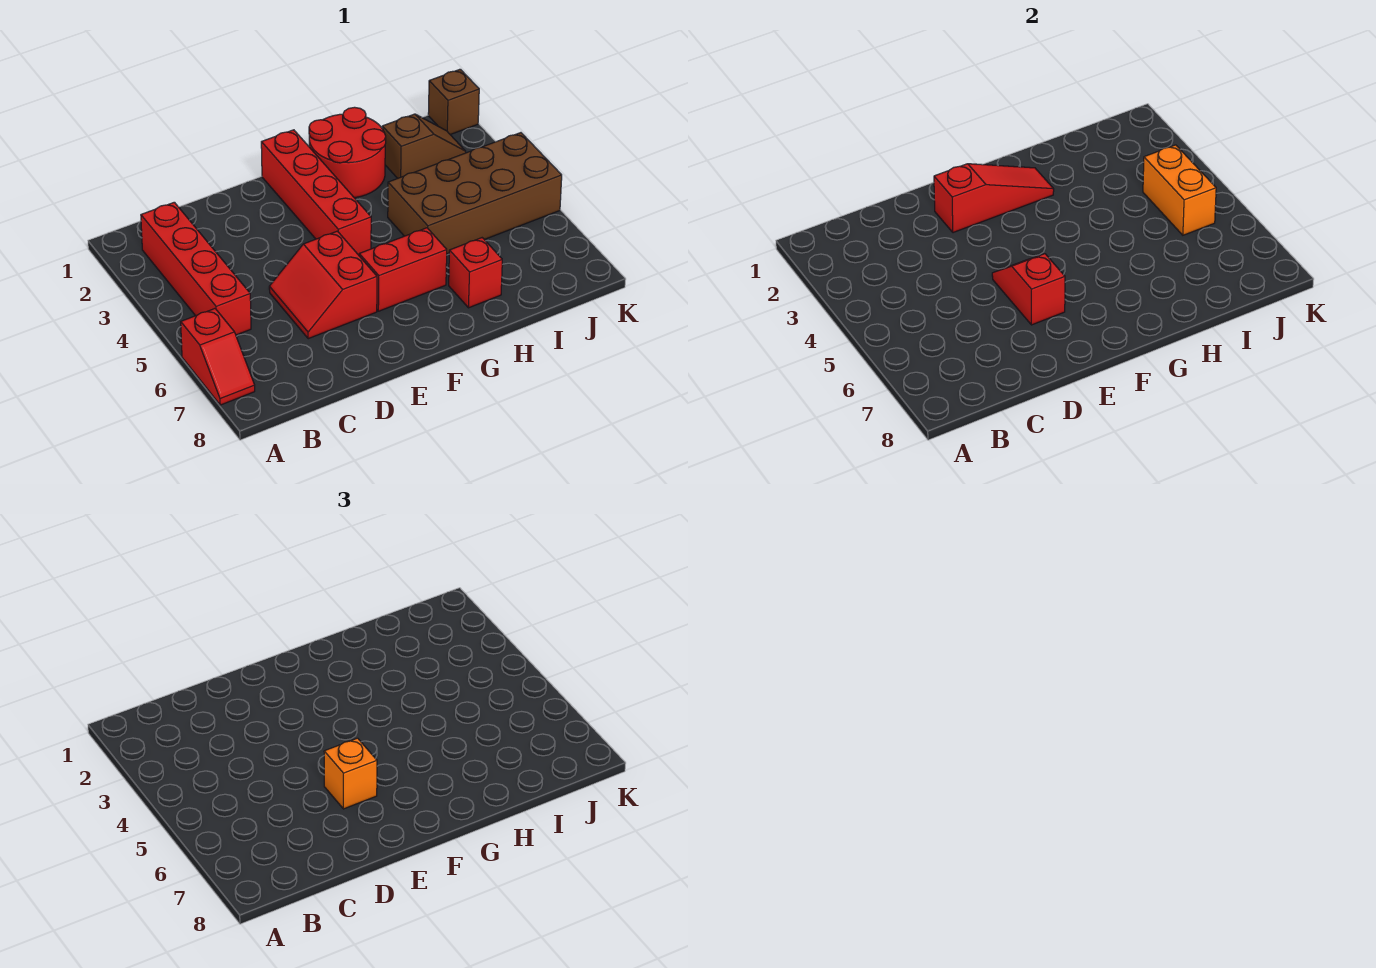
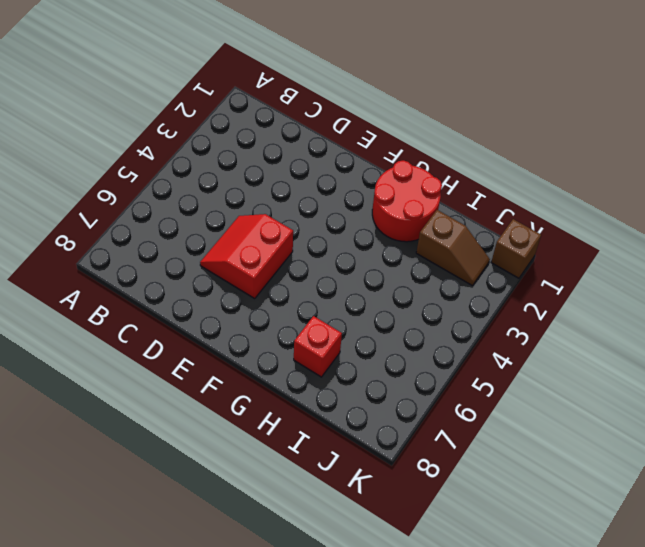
none -> red 1x2 slope [181,309,255,405]
none -> red 1x4 brick [141,202,251,335]
none -> red 1x4 brick [261,130,371,255]

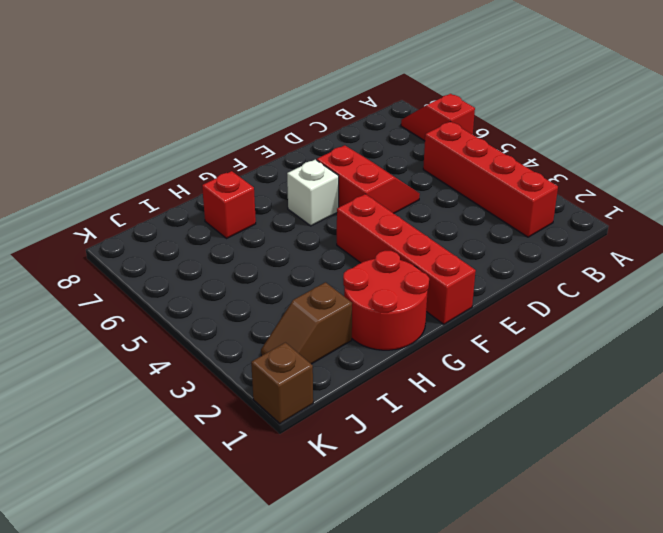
white 1x1 brick [287,160,339,226] -> red 1x2 brick [359,228,447,311]
none -> brown 2x4 brick [388,133,562,254]
none -> red 1x3 slope [934,164,1054,233]
none -> red 1x2 slope [992,254,1065,325]

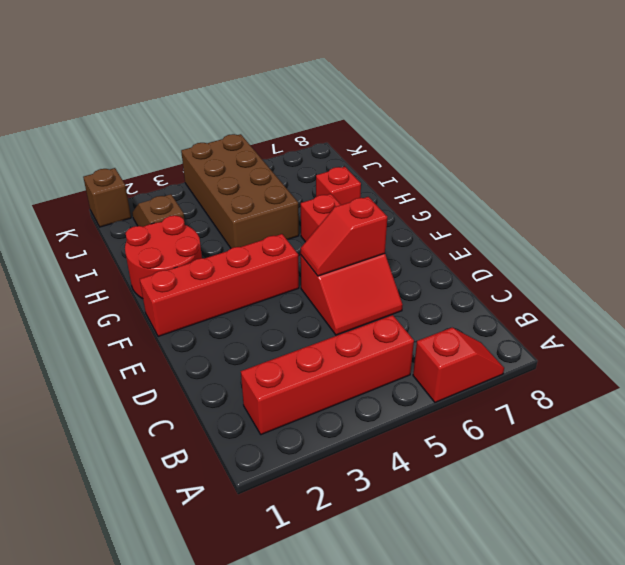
none -> red 1x3 slope [934,164,1054,233]
none -> orange 1x2 brick [1143,145,1216,235]
none -> orange 1x1 brick [324,738,377,809]

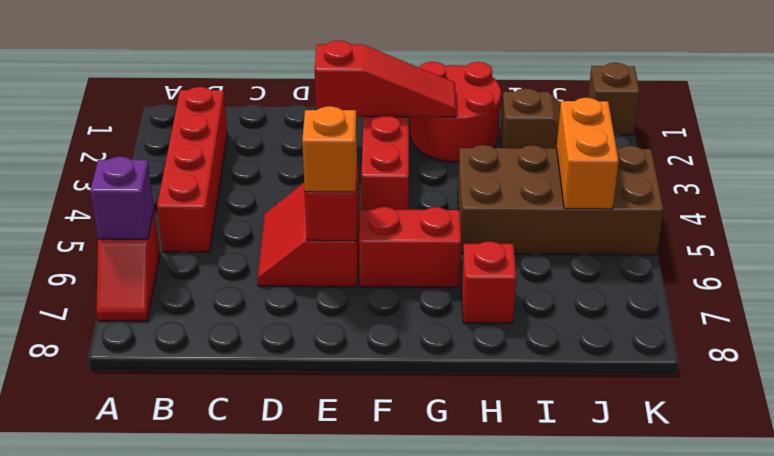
purple 1x1 brick [90,157,154,239] -> none

